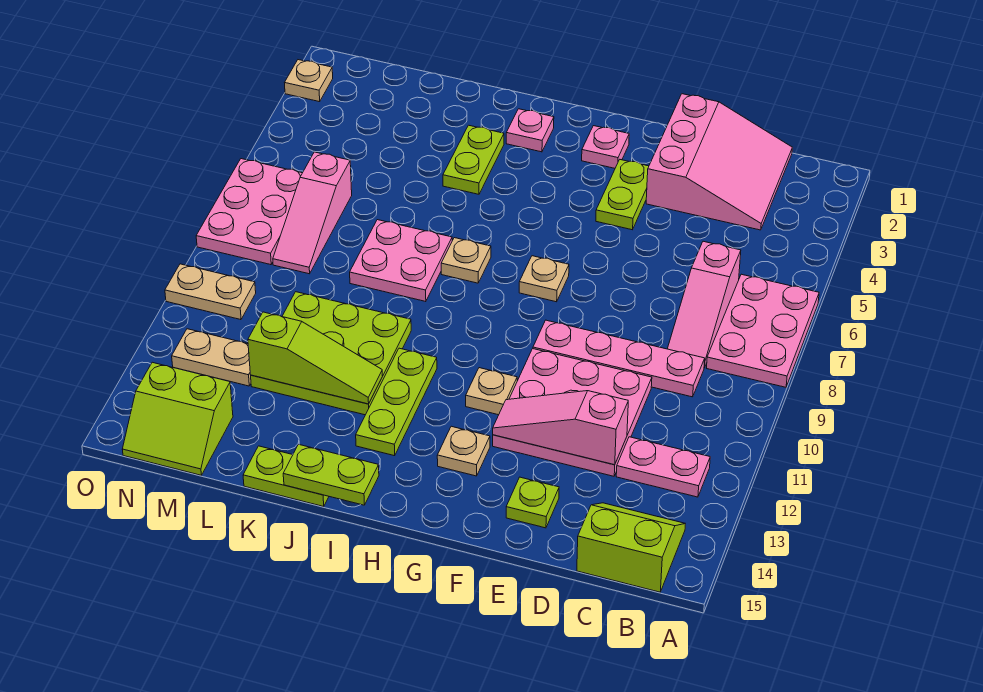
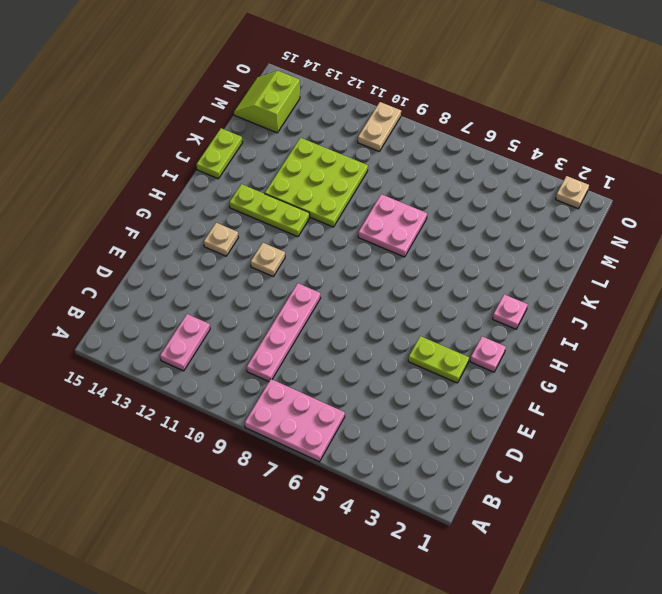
none -> lime 2x2 slope [577,503,685,592]
none -> pink 3x3 slope [646,94,792,230]
none -> pink 1x3 slope [668,241,741,368]

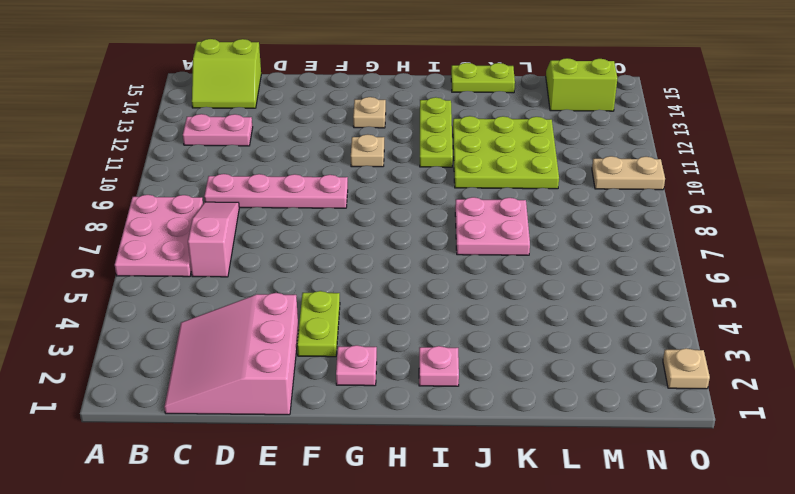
none -> pink 3x3 plate [493,349,652,476]
none -> lime 1x1 plate [506,477,559,528]
none -> tan 1x1 plate [519,256,569,302]

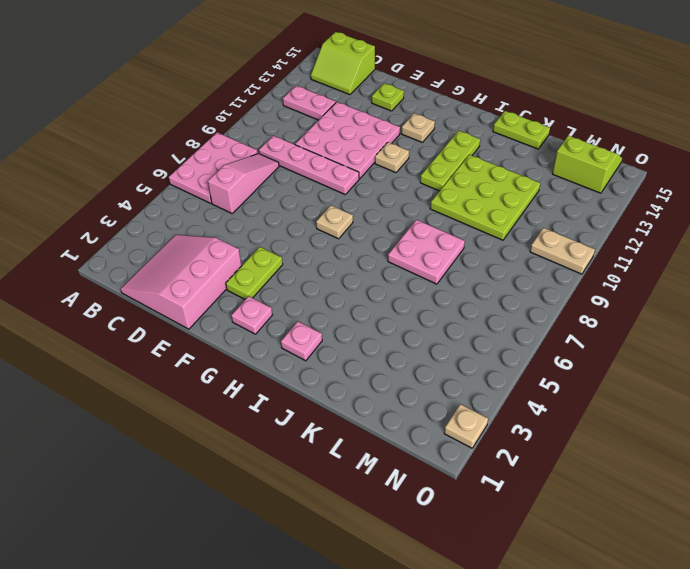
none -> tan 1x1 plate [441,238,491,283]
none -> lime 1x2 plate [443,125,504,194]
none -> pink 1x3 slope [273,152,352,274]

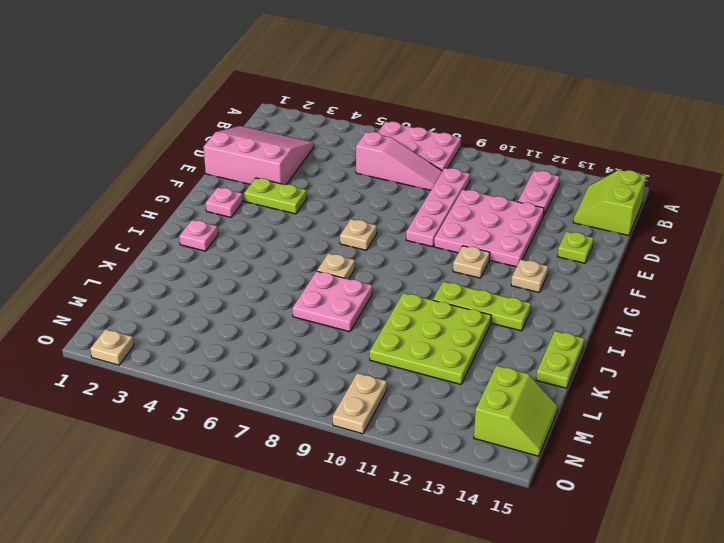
none -> lime 1x2 plate [443,125,504,194]
none -> pink 1x3 slope [273,152,352,274]
none -> tan 1x2 plate [172,329,251,386]

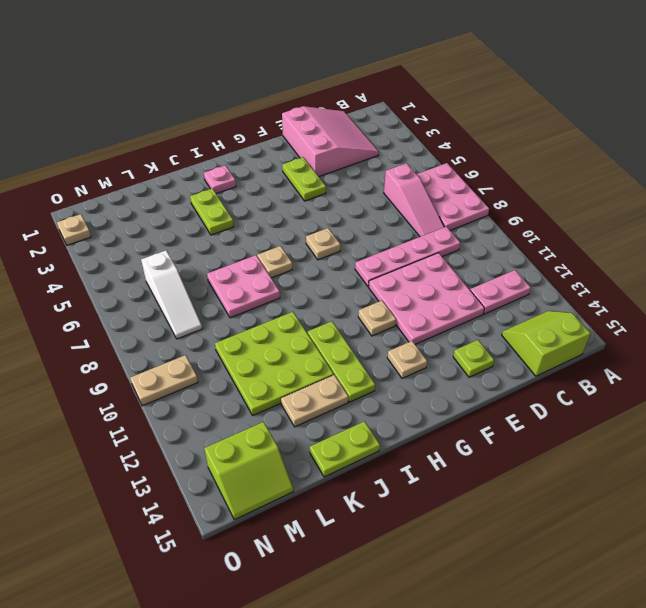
tan 1x2 plate [281,375,348,427] -> tan 1x2 plate moved to [172,329,251,386]
white 1x3 slope [141,251,202,339] -> pink 1x3 slope [273,152,352,274]
none -> pink 1x1 plate [582,126,629,168]
none -> pink 2x3 plate [196,159,302,265]
none -> pink 1x3 slope [493,391,628,465]

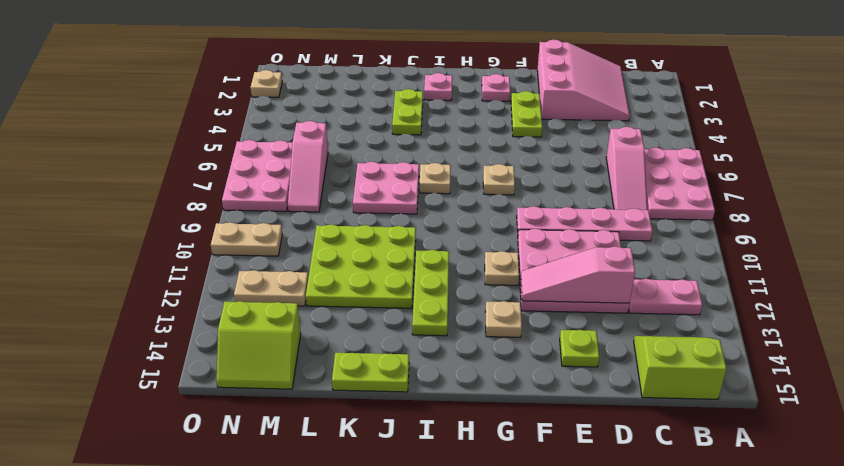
none -> lime 1x2 plate [283,444,379,505]
none -> lime 1x3 slope [248,312,382,404]

